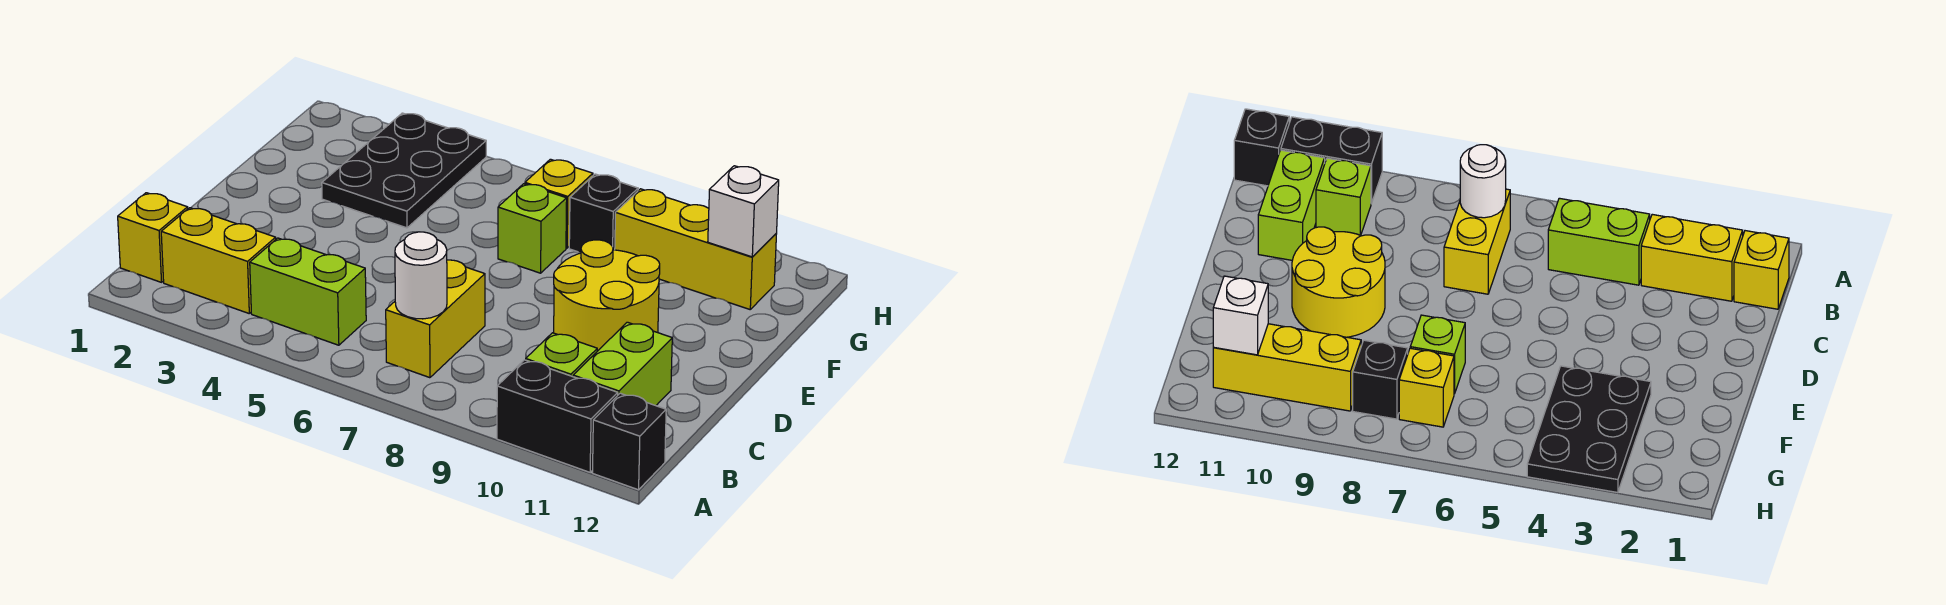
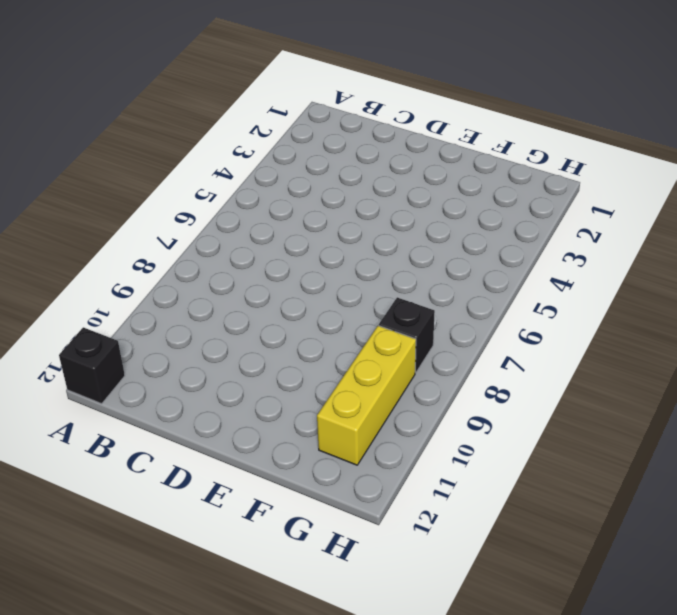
none -> black 1x2 brick [497,360,618,472]
none -> yellow 1x1 brick [118,193,188,282]
none -> yellow 1x2 brick [161,208,276,313]

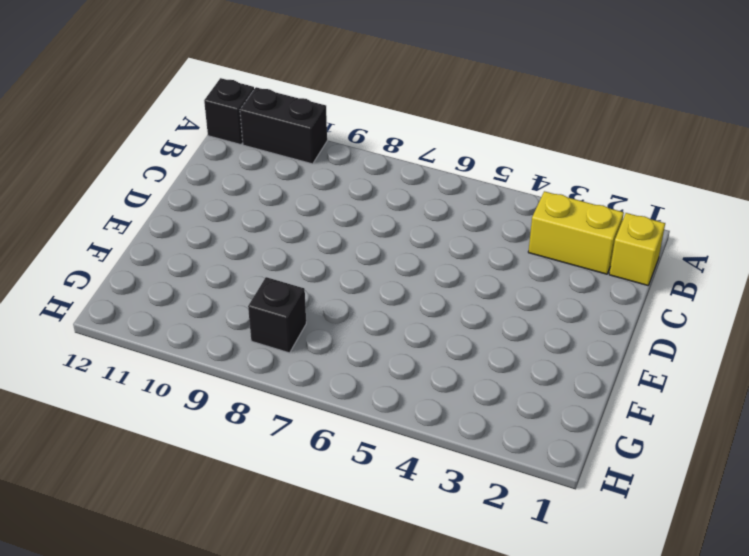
none -> lime 1x2 brick [250,238,366,345]
none -> yellow 1x2 brick [386,260,485,378]
none -> lime 1x1 brick [526,333,597,377]

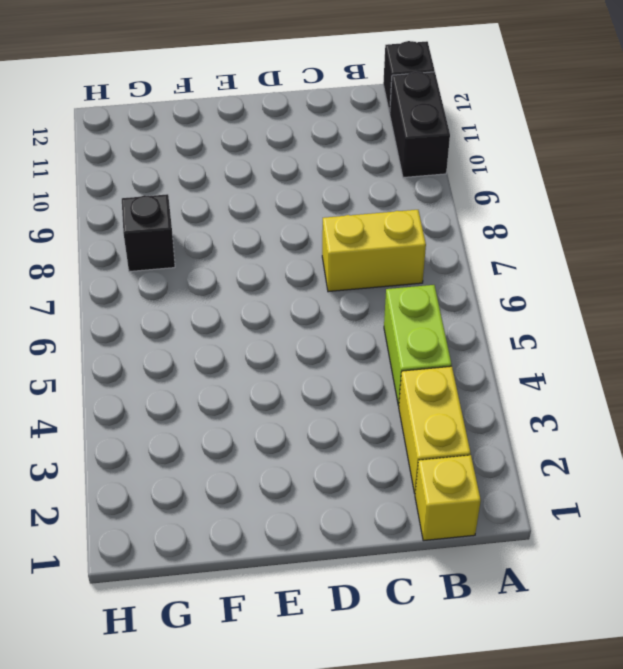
none -> lime 1x1 brick [526,333,597,377]
none -> lime 1x2 brick [573,322,672,406]
none -> yellow 2x2 round brick [554,240,660,351]

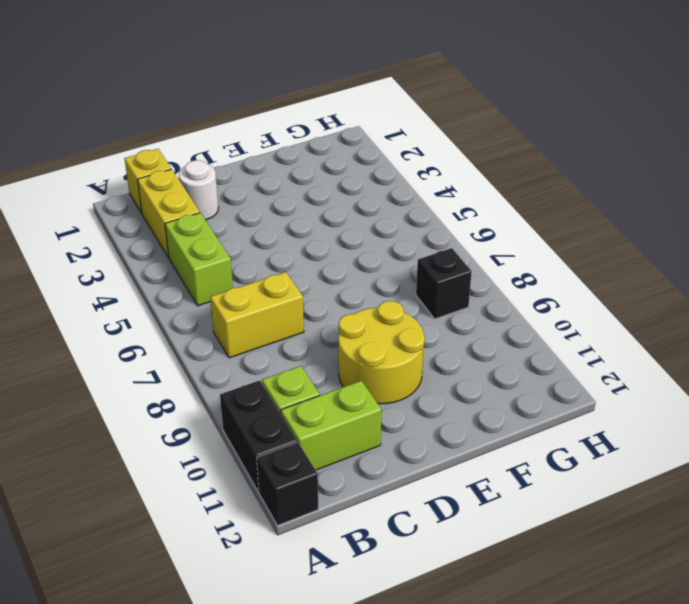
white 1x1 round brick [179,160,218,220] -> white 1x1 round brick moved to [395,232,447,319]
none -> black 2x3 plate [322,113,486,228]
none -> lime 1x1 brick [498,184,567,273]
none -> yellow 1x1 brick [525,159,593,248]

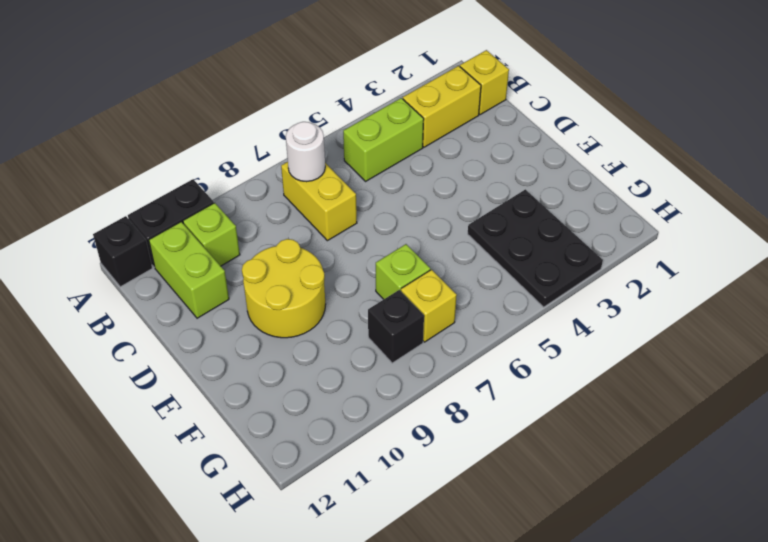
none -> yellow 1x3 brick [615,189,776,309]
none -> white 1x1 brick [708,166,779,257]

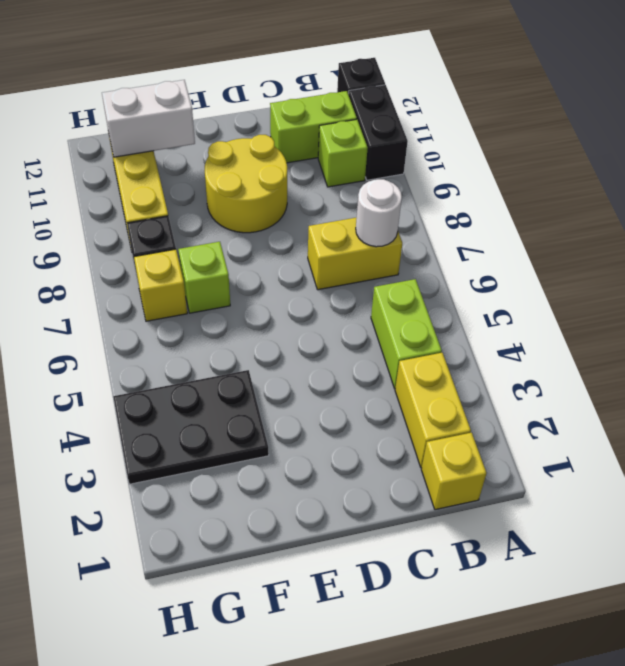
white 1x2 brick [102,80,195,157] -> white 1x1 brick [708,166,779,257]

